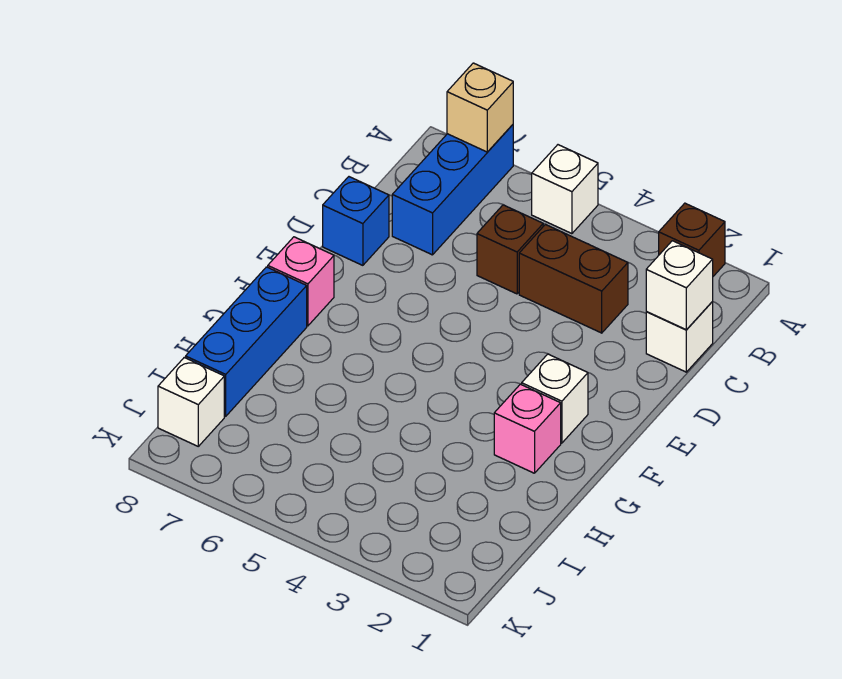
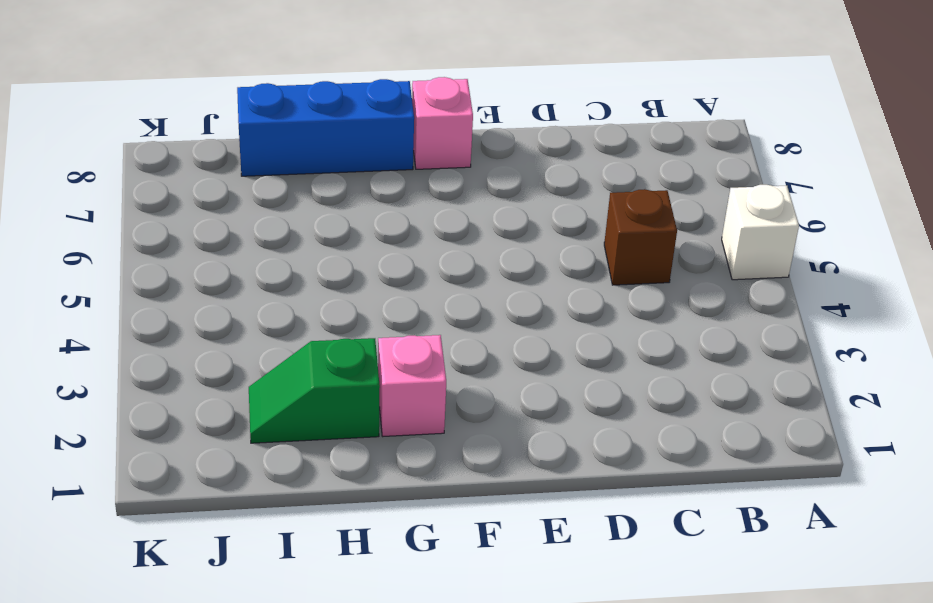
green 1x2 slope [249,338,380,443] -> none
none -> brown 1x1 brick [659,203,725,276]
none -> blue 1x3 brick [392,125,513,255]
none -> white 1x1 brick [646,302,713,372]

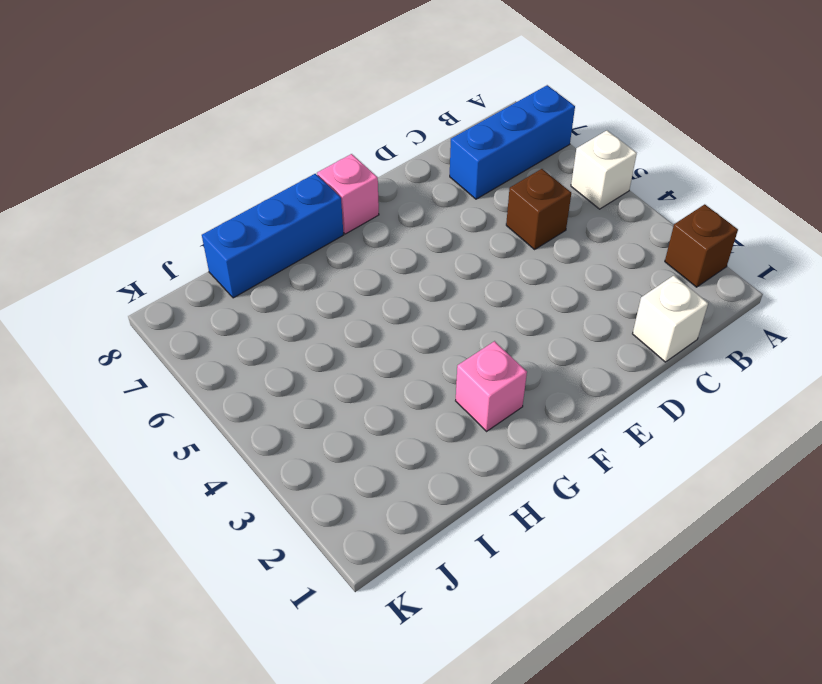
none -> brown 1x2 brick [519,224,628,333]
none -> blue 1x1 brick [323,177,389,265]
none -> white 1x1 brick [521,354,588,443]

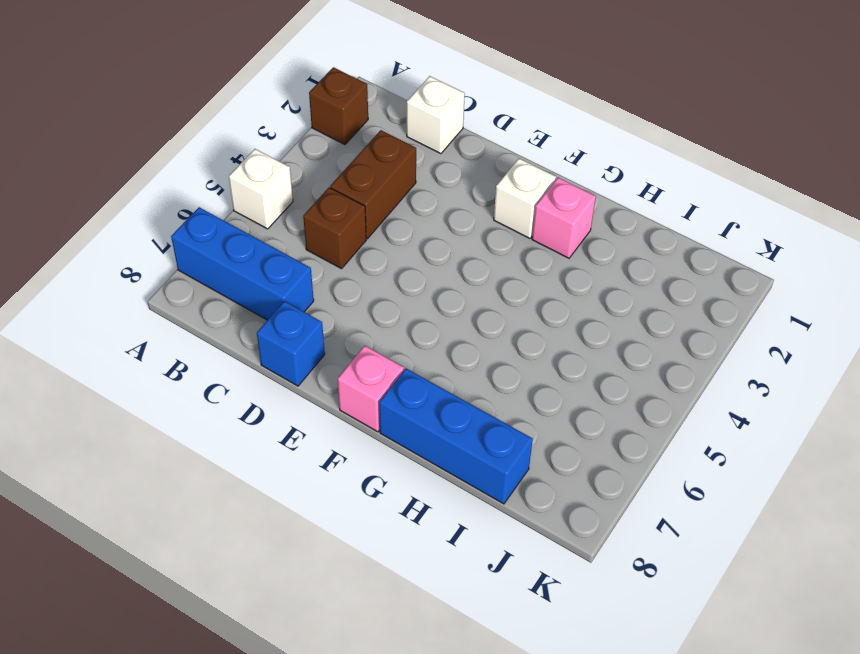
none -> white 1x1 brick [158,358,224,446]
none -> tan 1x1 brick [447,63,513,152]
none -> white 1x1 brick [646,241,713,330]

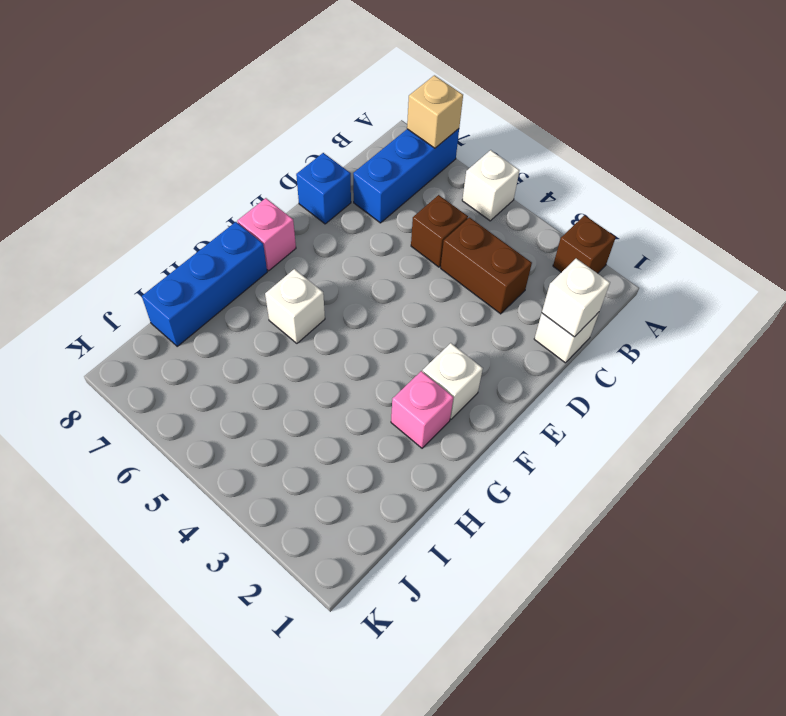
white 1x1 brick [265,269,325,343] -> white 1x1 brick moved to [158,358,224,446]

